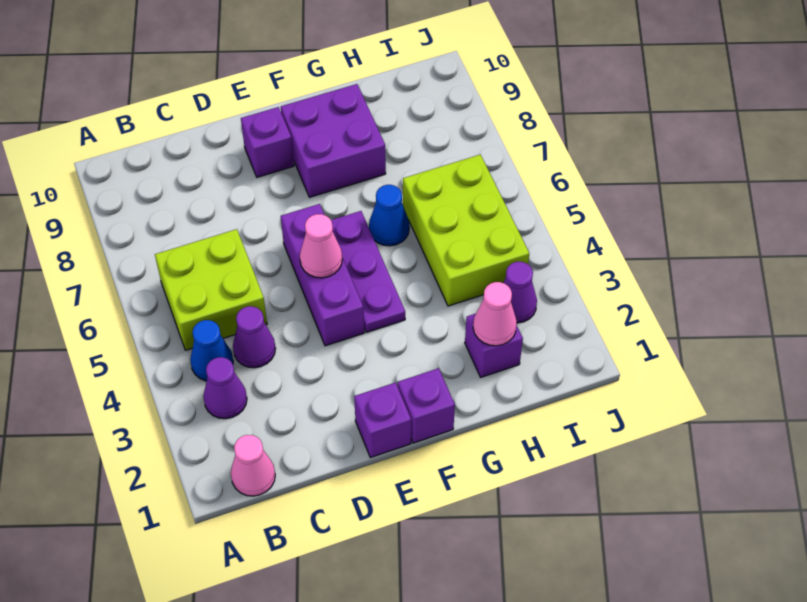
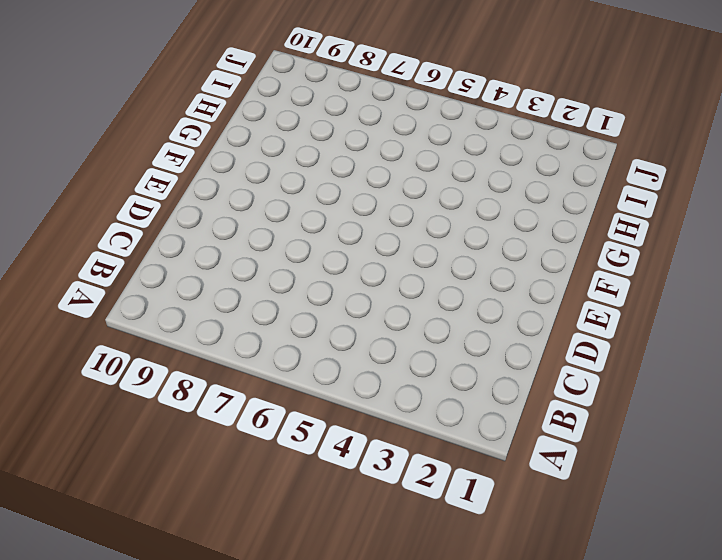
none -> pink 1x1 cone [231,435,275,496]
none -> purple 1x1 cone [203,357,247,419]
none -> blue 1x1 cone [190,320,233,381]

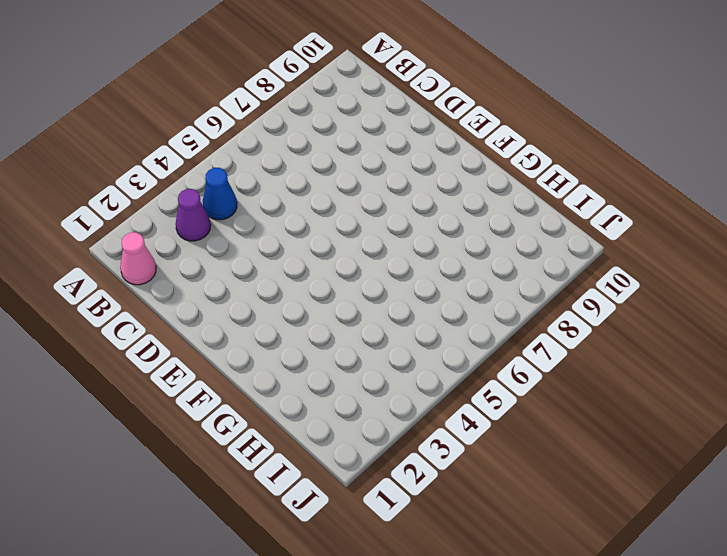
none -> lime 2x2 brick [155,229,267,350]
none -> purple 1x1 cone [233,306,276,368]
none -> purple 1x1 brick [354,383,411,458]

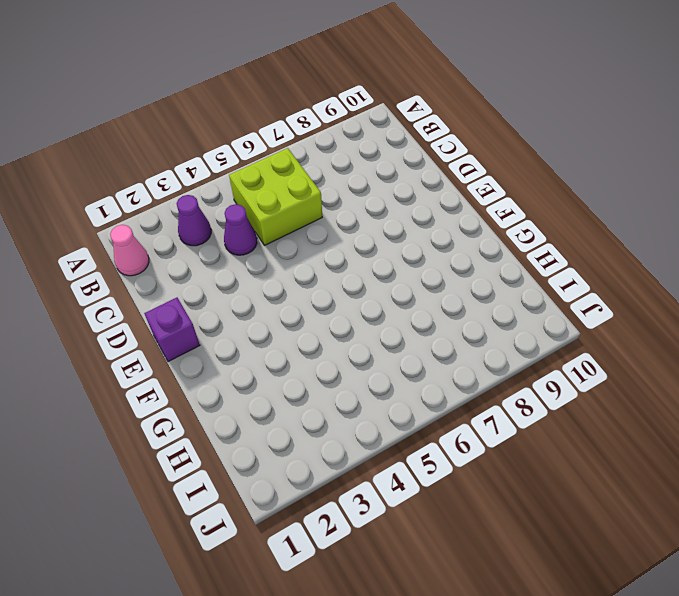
none -> blue 1x1 cone [190,320,233,381]
none -> purple 1x3 brick [281,204,364,346]
none -> purple 1x1 brick [241,107,294,177]

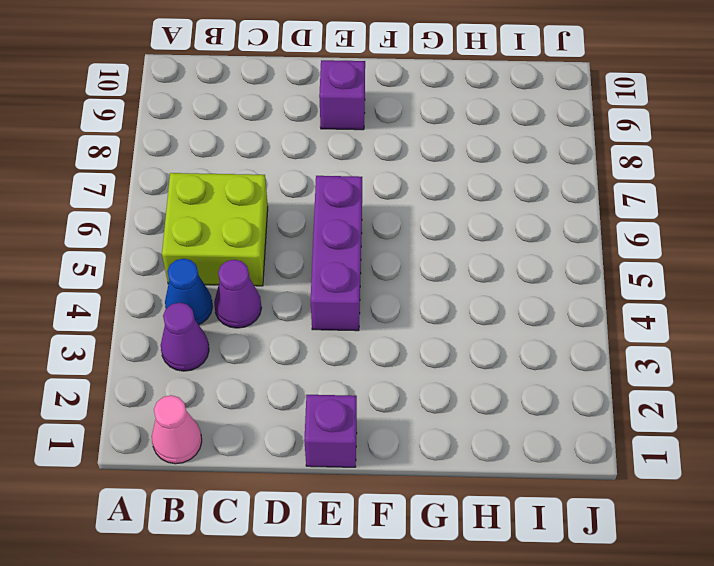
none -> purple 1x1 brick [398,368,455,443]
none -> purple 1x3 plate [331,211,405,332]
none -> purple 2x2 brick [281,84,386,197]

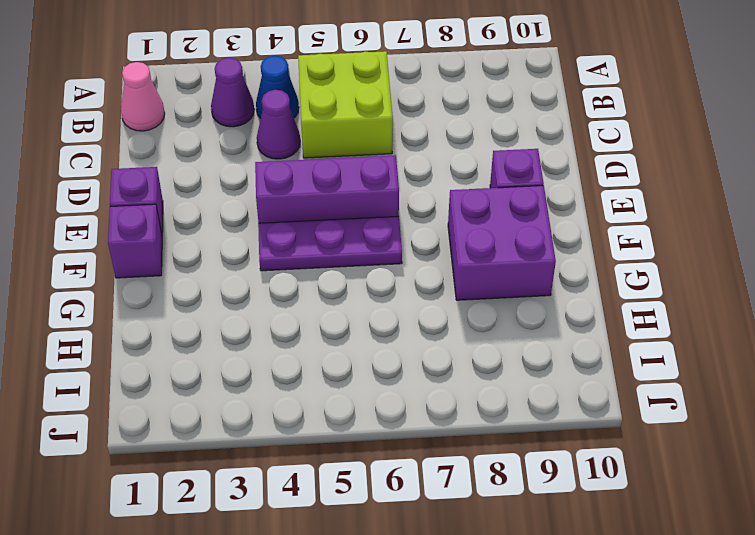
none -> blue 1x1 cone [369,185,409,246]
none -> purple 1x1 brick [465,314,523,377]
none -> lime 2x3 brick [403,155,529,306]

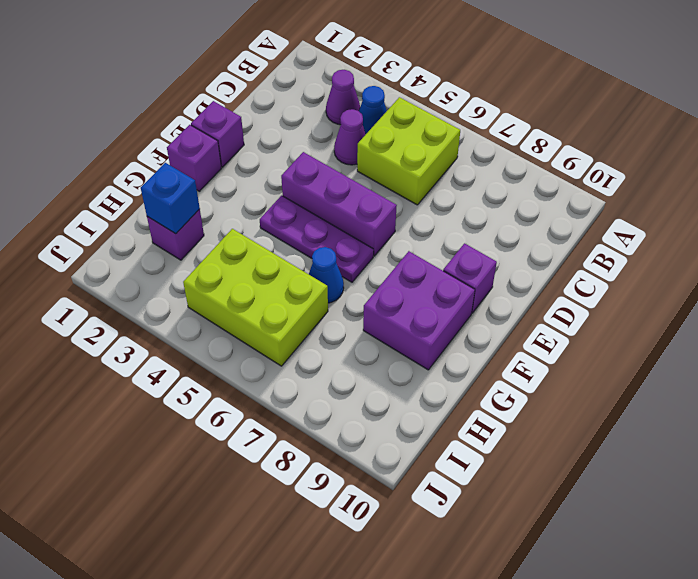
blue 1x1 brick [141,163,200,234] -> pink 1x1 cone [473,282,517,346]
none -> pink 1x1 cone [231,435,275,496]
none -> purple 1x1 cone [503,262,537,323]
none -> pink 1x1 cone [300,214,342,278]

